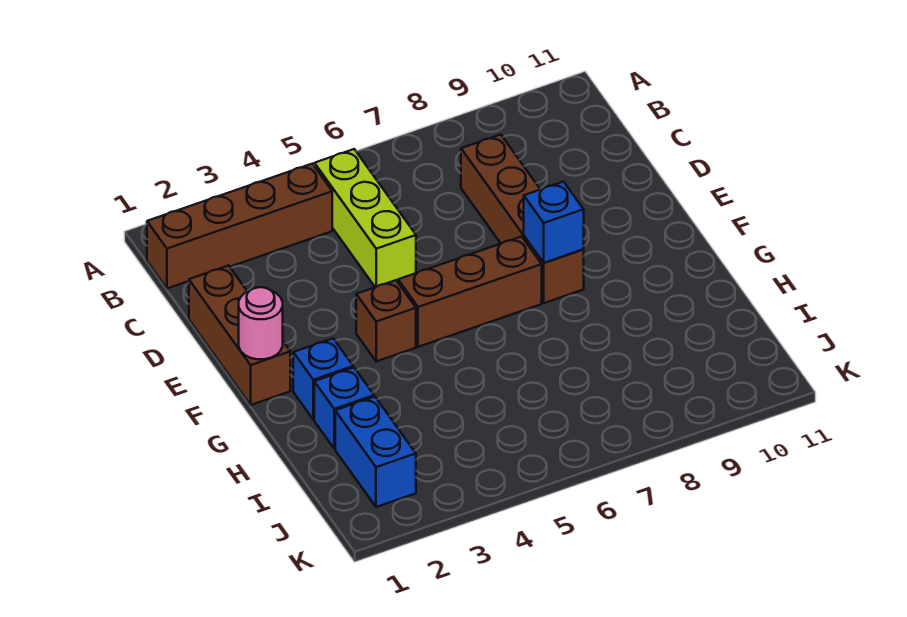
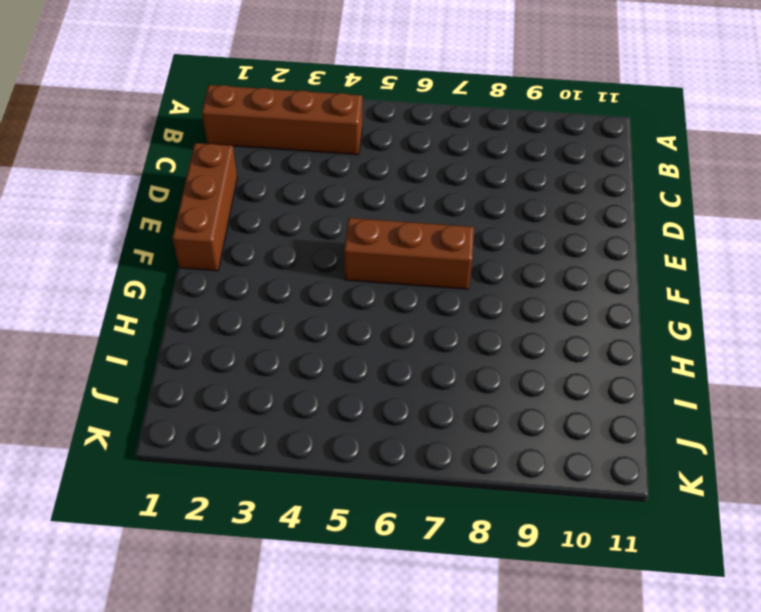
none -> lime 1x3 brick [314,149,416,287]
none -> brown 1x4 brick [461,135,584,303]

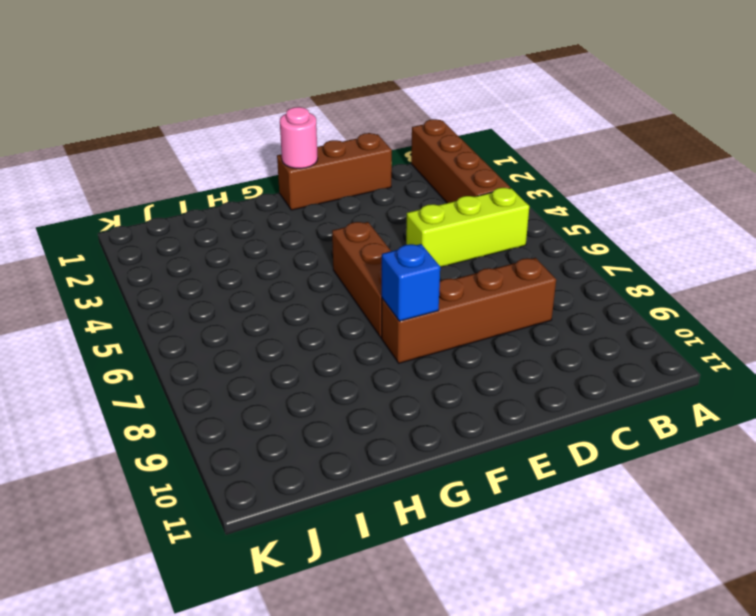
none -> brown 1x1 brick [356,280,416,361]
none -> blue 1x1 brick [293,339,353,420]

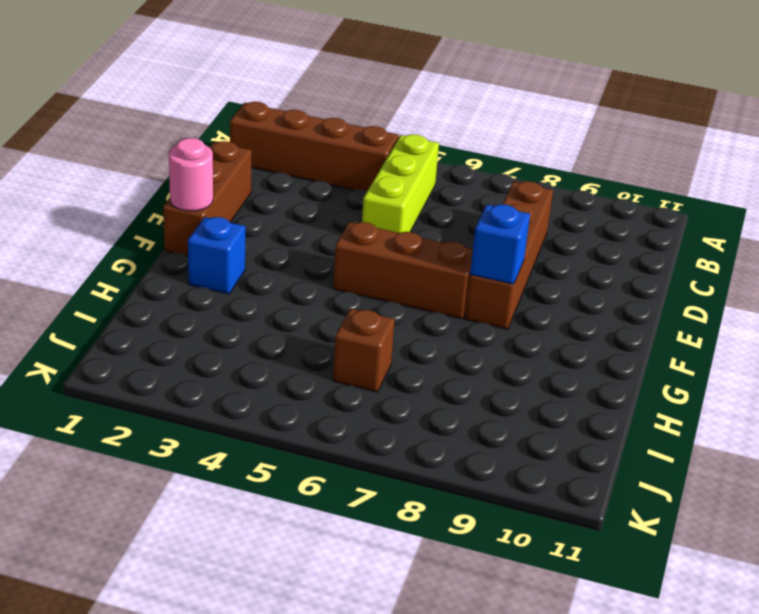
brown 1x1 brick [333,309,395,392] -> brown 1x1 brick moved to [356,280,416,361]
none -> blue 1x1 brick [314,368,374,449]
none -> blue 1x2 brick [335,397,416,507]

